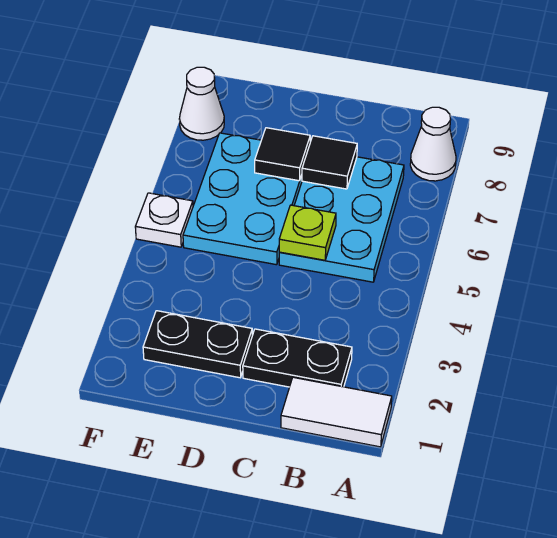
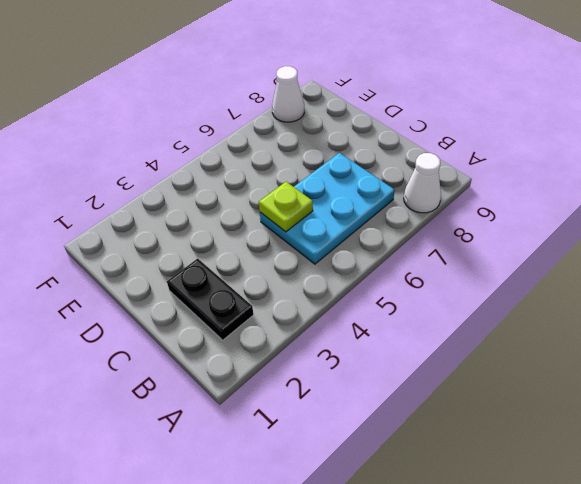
none -> white 1x2 tile [281,377,392,447]
none -> black 1x2 plate [143,311,252,378]

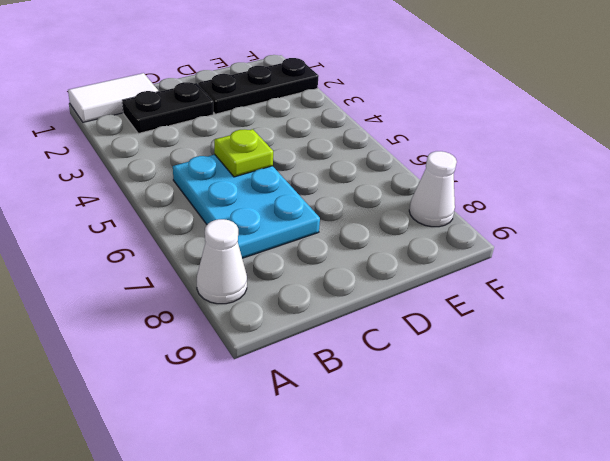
black 1x3 plate [198,58,319,114] -> black 1x2 plate [143,311,252,378]
none -> cyan 2x3 plate [183,133,302,265]
none -> white 1x1 plate [135,193,193,247]

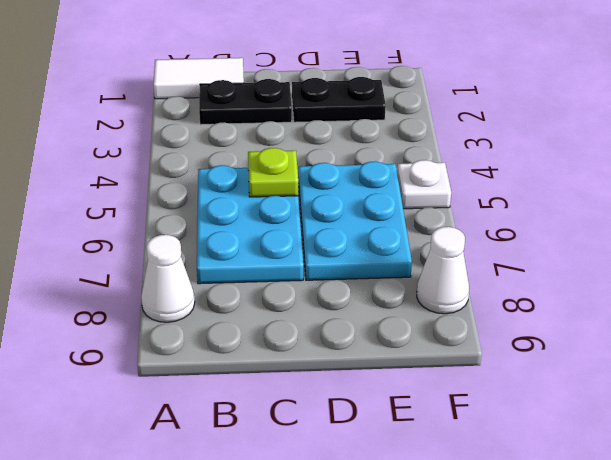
none -> black 1x1 tile [302,136,357,189]
none -> black 1x1 tile [255,128,310,181]

